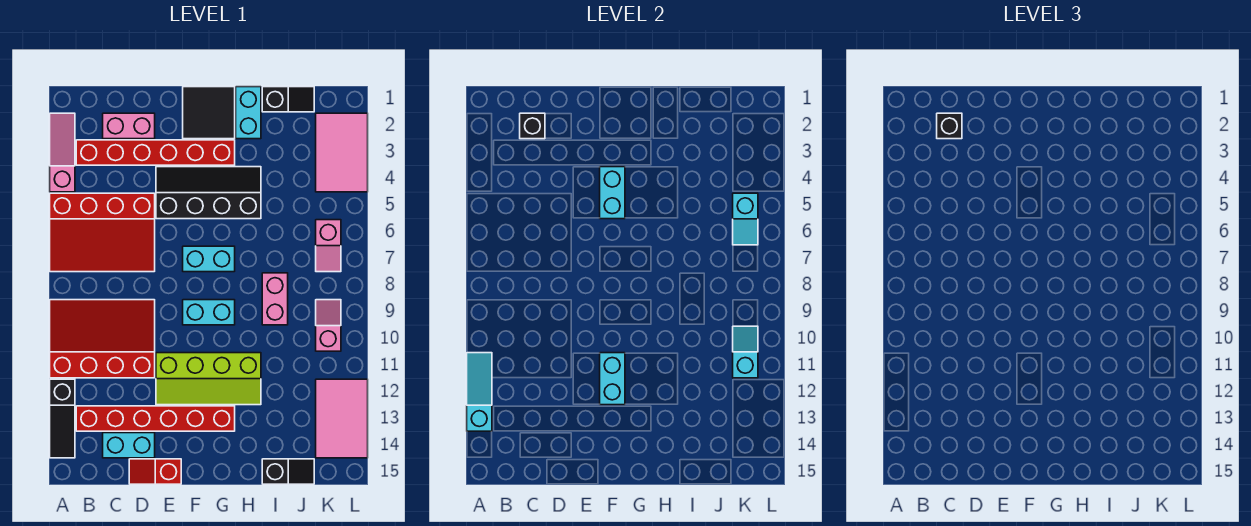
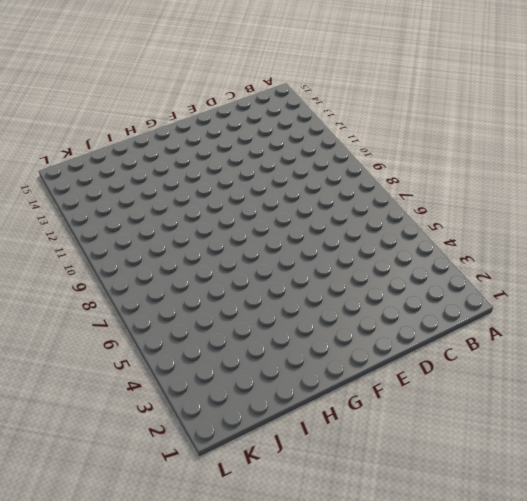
none -> pink 1x3 slope [50,113,75,192]
none -> red 3x4 slope [50,193,155,272]
none -> red 3x4 slope [50,300,155,378]

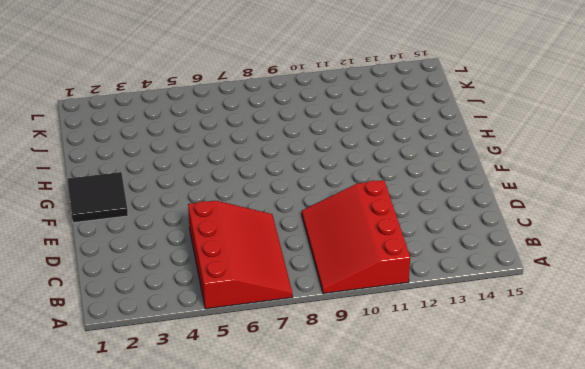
none -> pink 1x3 slope [50,113,75,192]
none -> black 1x3 slope [50,379,75,458]
none -> red 1x6 brick [76,140,235,165]

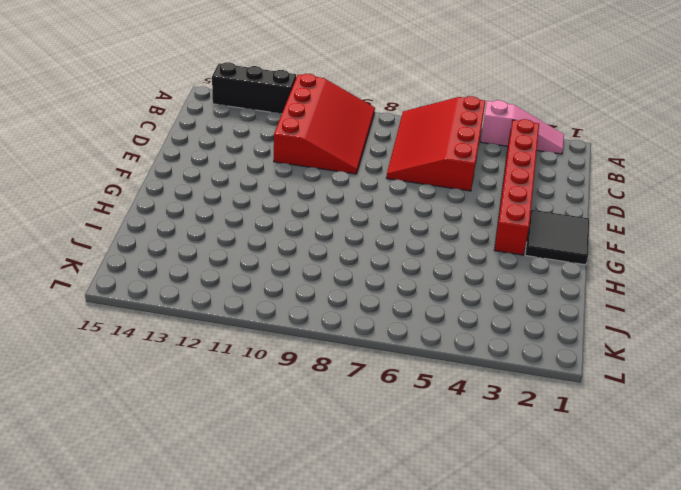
black 1x3 brick [212,62,296,114] -> black 1x3 slope [50,379,75,458]
none -> red 1x6 brick [76,406,235,431]
none -> pink 1x2 brick [103,113,155,139]
none -> cyan 1x2 brick [103,433,155,458]

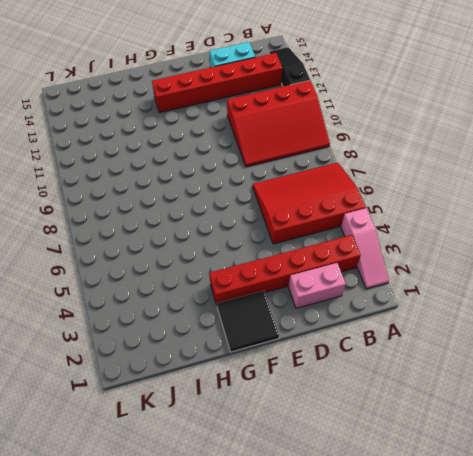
none -> red 1x2 slope [129,459,181,484]
none -> black 2x4 slope [156,167,261,219]
none -> lime 2x4 slope [156,353,261,405]

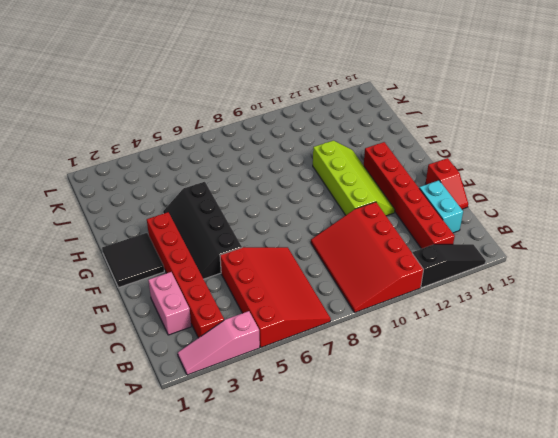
none -> cyan 1x2 brick [183,246,235,272]
none -> cyan 1x2 brick [183,300,235,325]
none -> cyan 1x2 brick [236,87,261,139]

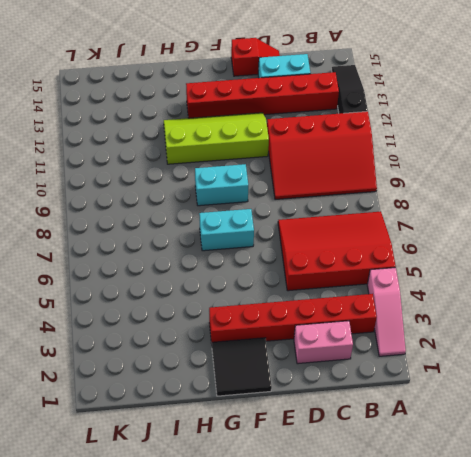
none -> black 2x4 slope [156,167,261,219]
none -> cyan 1x2 brick [236,87,261,139]
none -> black 1x2 slope [262,87,314,112]

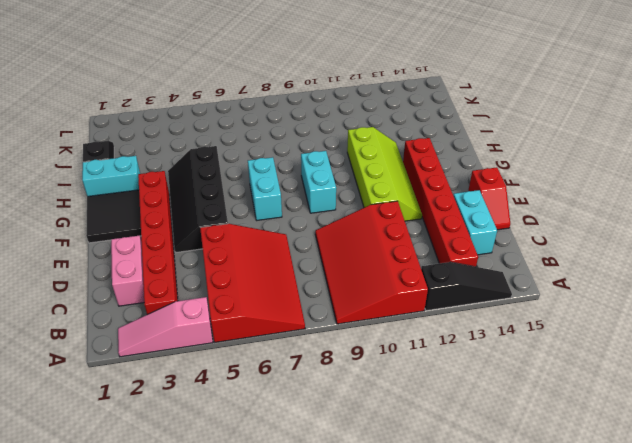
none -> pink 1x2 brick [262,273,288,325]
none -> black 1x2 slope [262,459,314,484]
none -> pink 2x3 tile [316,113,368,192]

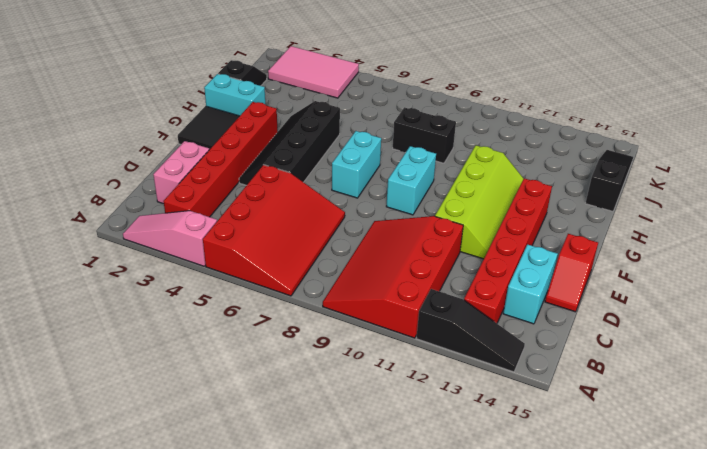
black 1x2 brick [393,107,456,163] -> pink 1x2 brick [262,273,288,325]
black 1x3 slope [585,150,633,211] -> black 1x2 slope [262,459,314,484]
none -> pink 1x2 slope [316,220,341,272]
none -> pink 1x2 slope [316,300,341,351]
none -> pink 2x3 tile [316,379,368,458]

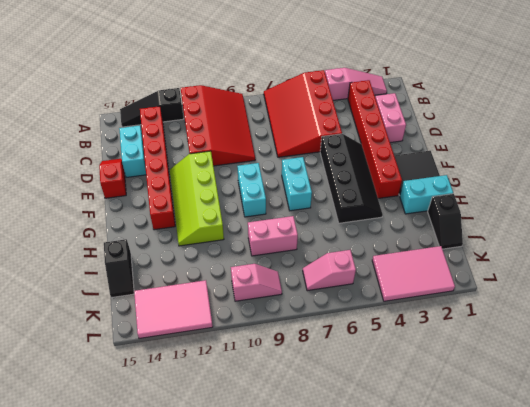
none -> cyan 1x3 slope [467,353,492,431]
none -> black 1x1 brick [520,113,545,139]
none -> cyan 1x2 brick [600,167,625,219]

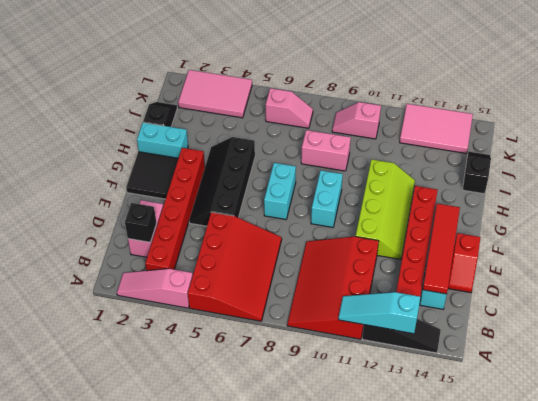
red 1x4 tile [423,204,460,294] -> none
none -> cyan 1x2 brick [600,167,625,219]
none -> cyan 1x2 brick [600,353,625,405]
none -> cyan 1x2 slope [733,193,758,245]

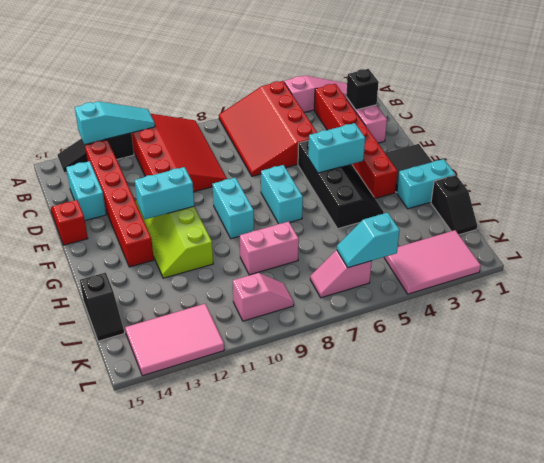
none -> cyan 1x2 slope [733,326,758,378]
none -> black 1x1 brick [937,113,962,139]

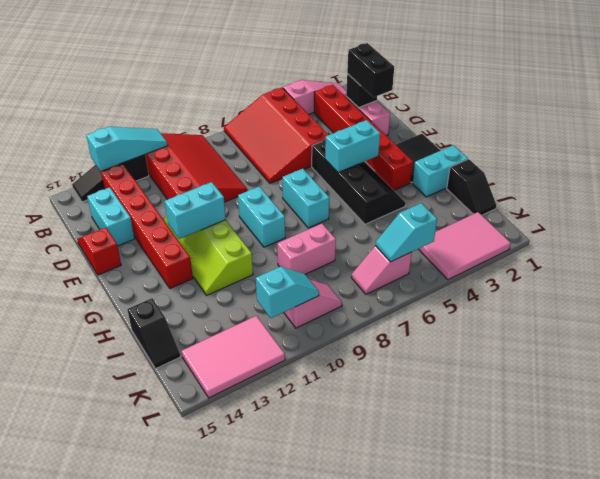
black 1x2 brick [347,43,394,97] -> black 1x1 brick [937,113,962,139]

